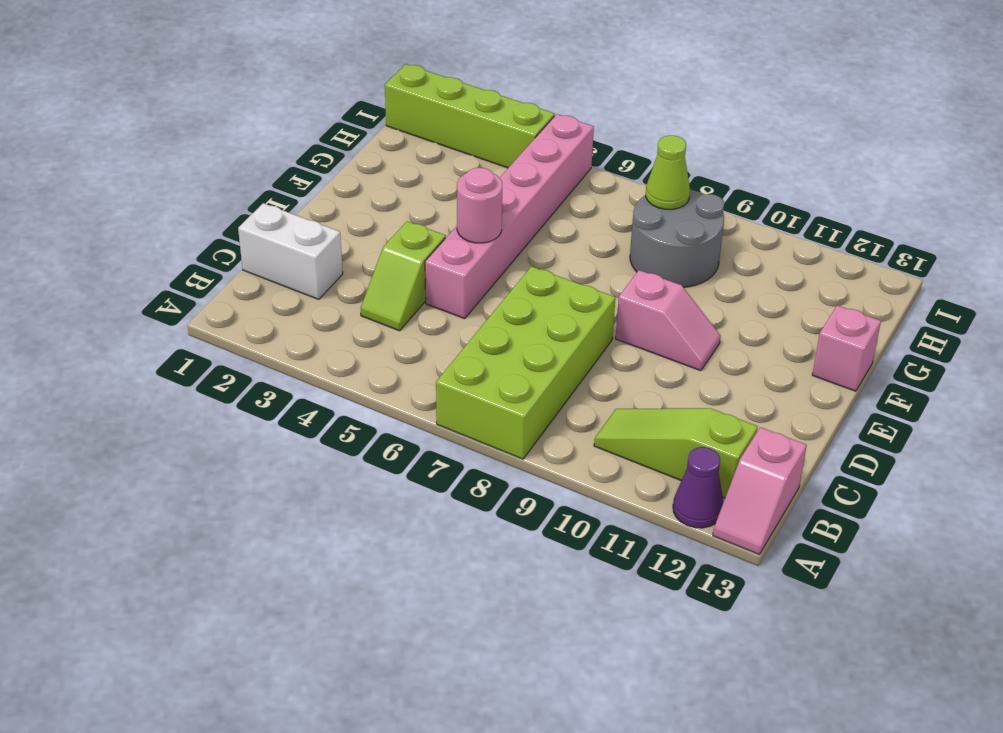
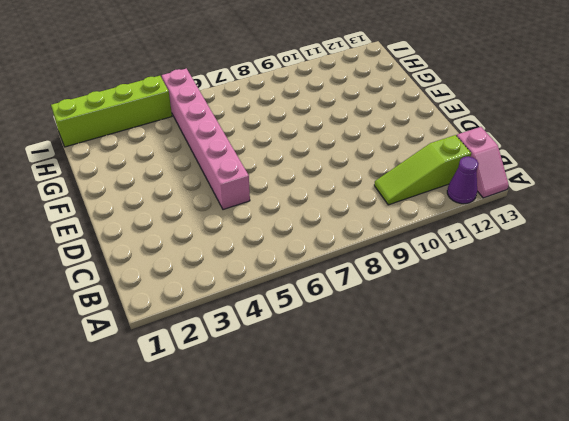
none -> lime 2x4 brick [436,266,616,459]
none -> white 1x2 brick [238,203,343,299]
none -> lime 1x2 slope [361,221,446,331]

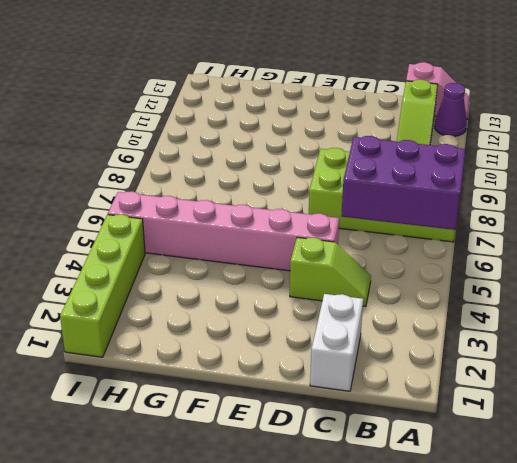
purple 2x3 brick [341,136,465,230] -> none
none -> pink 1x2 slope [616,270,721,371]
none -> pink 1x1 brick [812,305,881,391]
none -> grey 2x2 round brick [630,189,724,287]

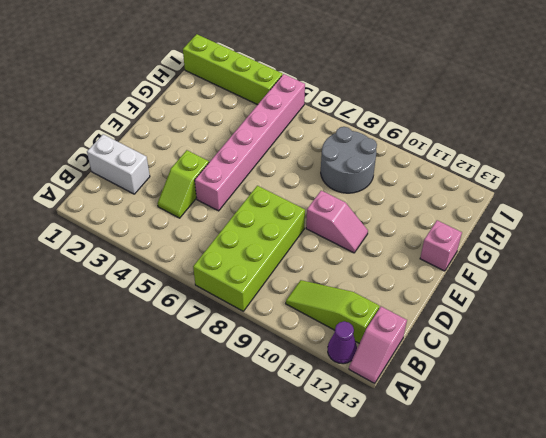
none -> pink 1x1 round brick [457,168,502,243]
none -> lime 1x1 cone [646,135,690,209]

